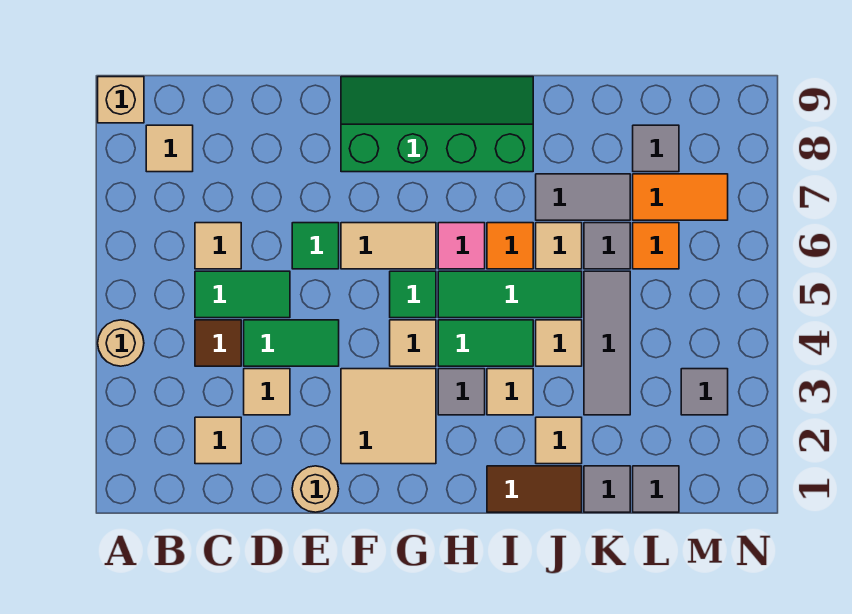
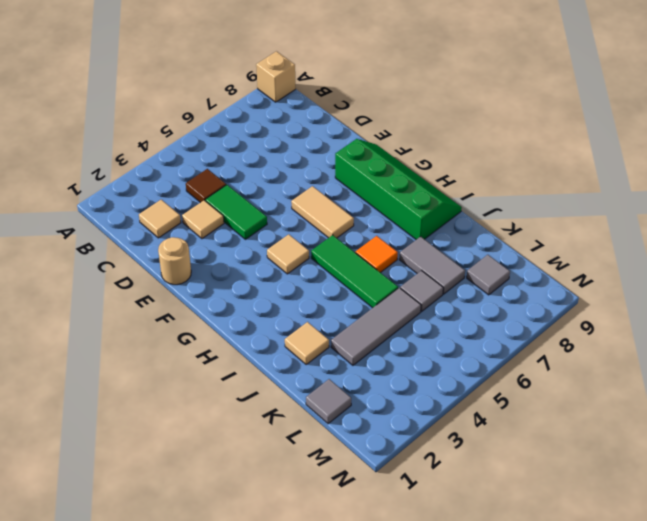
none -> tan 1x1 round brick [98,320,144,366]
none -> tan 1x1 tile [146,125,193,172]
none -> green 1x2 tile [195,271,290,318]
none -> tan 1x1 tile [195,223,241,269]

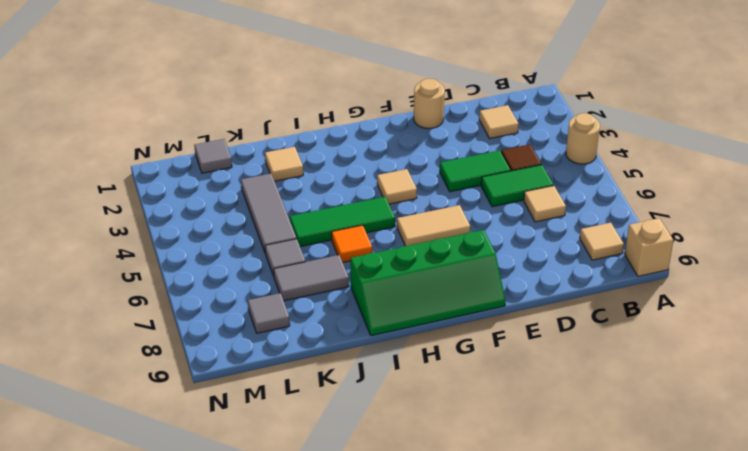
none -> tan 1x1 tile [244,369,290,415]
none -> green 1x1 tile [292,223,339,269]
none -> tan 2x2 tile [341,369,436,464]
none -> green 1x1 tile [390,271,436,318]

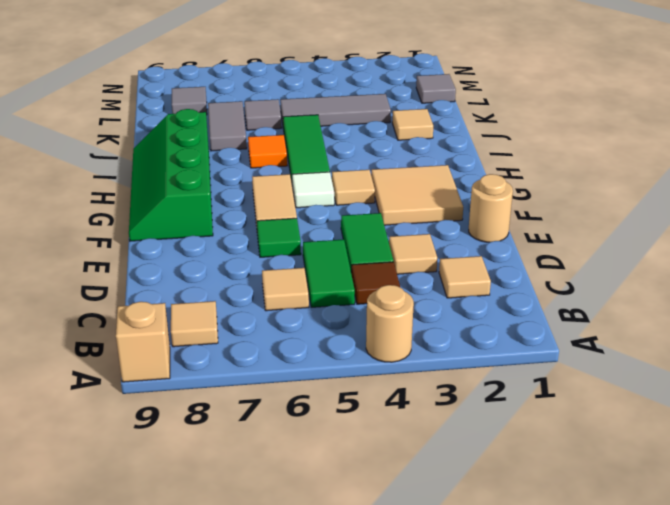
white 1x1 tile [292,172,334,208] -> green 1x1 tile [390,271,436,318]
none -> grey 1x1 tile [438,369,485,415]
none -> green 1x2 tile [438,320,533,366]
none -> pink 1x1 tile [438,223,485,269]
none -> brown 1x2 tile [487,466,582,512]

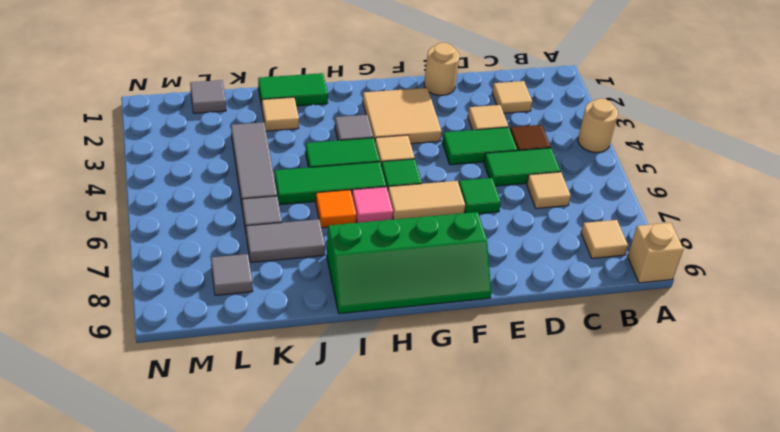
green 1x2 tile [258,73,328,106] -> brown 1x2 tile [487,466,582,512]
none -> tan 1x1 tile [487,369,533,415]
none -> tan 1x1 tile [536,320,582,366]
none -> tan 1x1 tile [536,223,582,269]
none -> grey 1x1 tile [584,466,630,512]

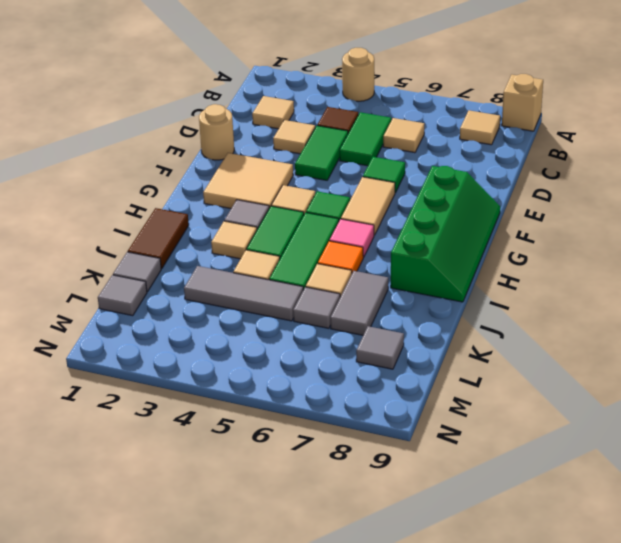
none -> tan 1x1 tile [536,417,582,464]
none -> orange 1x1 tile [633,223,679,269]
none -> orange 1x2 tile [633,174,728,220]
none -> grey 1x1 tile [681,369,728,415]

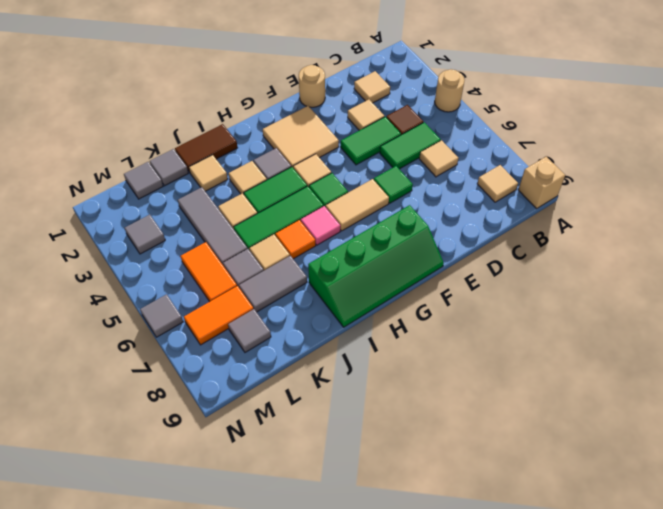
orange 1x2 tile [181,242,237,302] -> orange 1x1 tile [633,223,679,269]
grey 1x1 tile [140,294,183,337] -> none

